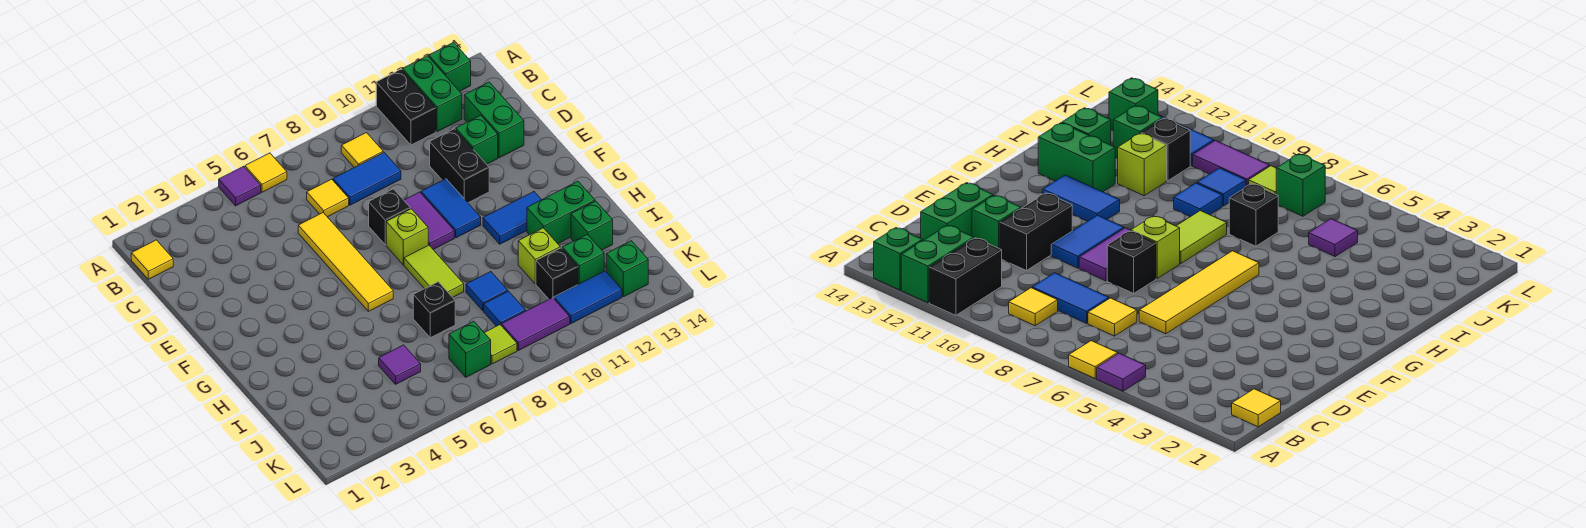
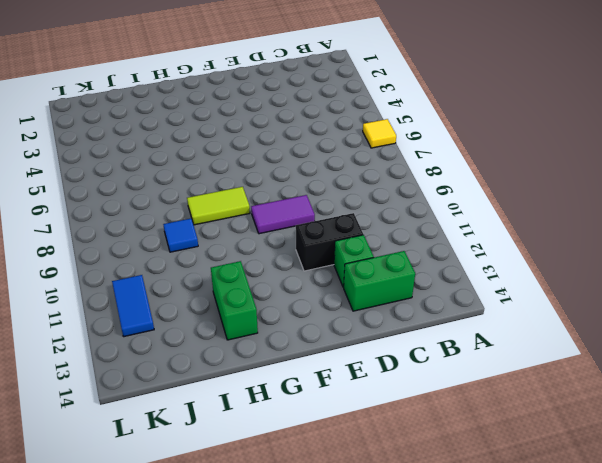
none -> purple 1x1 tile [219,166,261,206]
none -> black 1x2 brick [376,69,436,145]
none -> green 1x2 brick [402,56,462,132]
none -> green 1x1 brick [429,42,471,91]

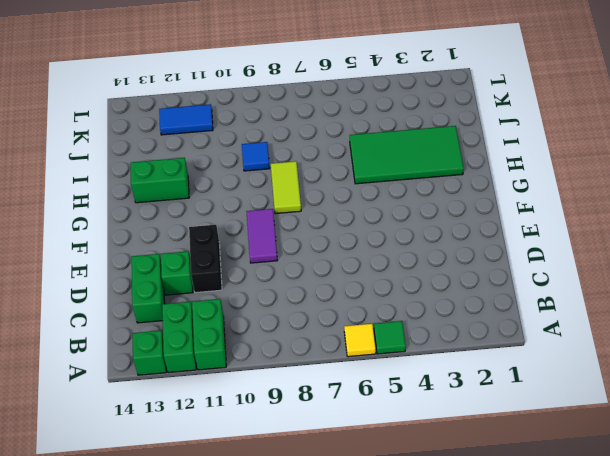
green 1x1 tile [374,321,406,354] -> purple 1x1 tile [219,166,261,206]
green 1x2 brick [192,299,226,370] -> black 1x2 brick [376,69,436,145]
green 2x4 tile [350,126,464,184] -> none
none -> yellow 1x1 tile [131,240,173,279]
none -> yellow 1x1 tile [341,133,383,167]
none -> yellow 1x1 tile [307,179,349,217]
none -> blue 1x2 tile [333,152,401,205]

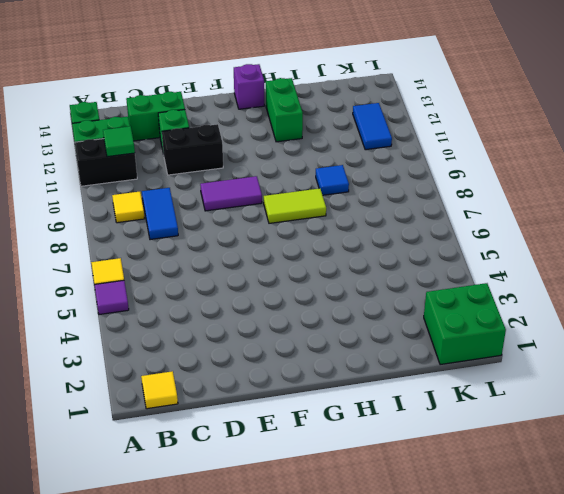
green 1x1 tile [103,126,135,157] -> none
purple 1x1 brick [234,64,264,109] -> none
green 2x2 brick [424,283,506,365] -> none
none -> yellow 1x1 tile [307,179,349,217]
none -> yellow 1x4 tile [298,213,393,311]
none -> black 1x1 brick [369,189,410,245]
none -> blue 1x2 tile [421,179,481,238]

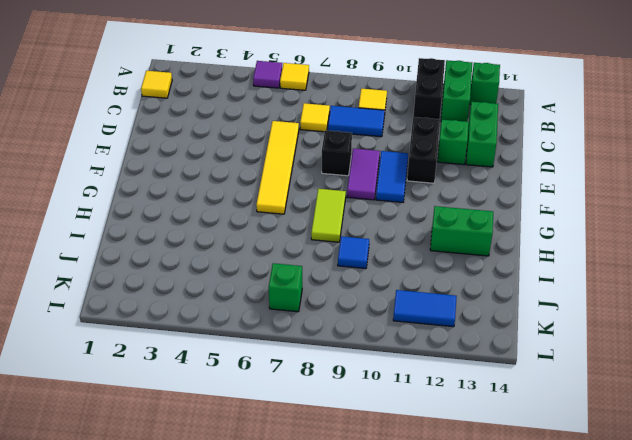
none -> lime 1x1 brick [386,209,428,265]
none -> blue 1x2 tile [483,192,541,244]
none -> black 1x1 brick [413,282,455,338]
none -> lime 1x1 brick [518,228,560,284]

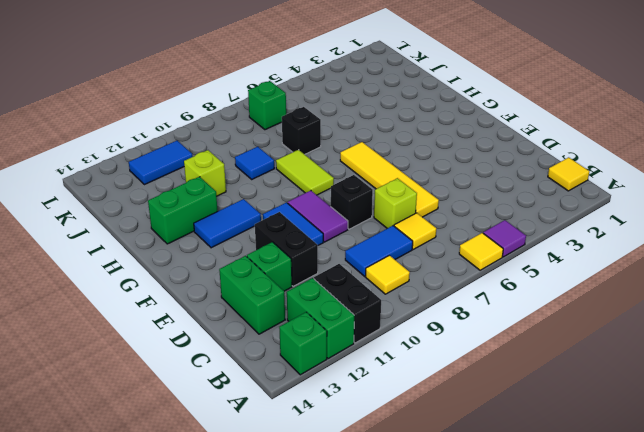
lime 1x1 brick [374,178,417,228] -> lime 1x1 brick moved to [386,209,428,265]
none -> green 1x1 brick [571,201,613,250]
none -> purple 1x1 tile [379,345,421,384]
none -> blue 1x1 tile [484,291,526,326]
none -> black 1x1 brick [536,248,578,299]

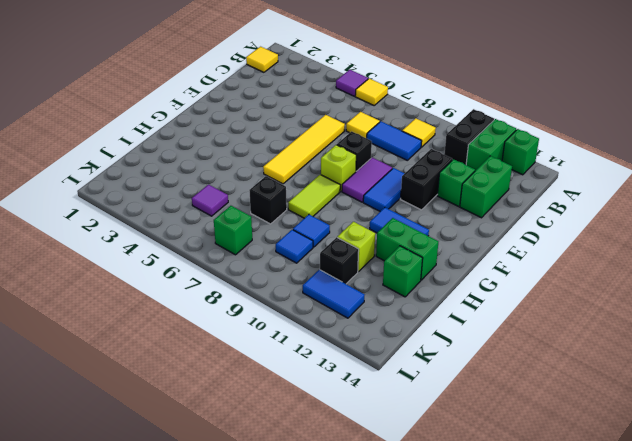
none -> green 1x1 brick [562,234,604,284]
none -> lime 1x1 tile [484,325,517,364]
none -> purple 1x2 tile [501,298,570,350]
none -> green 1x1 brick [606,241,648,297]

